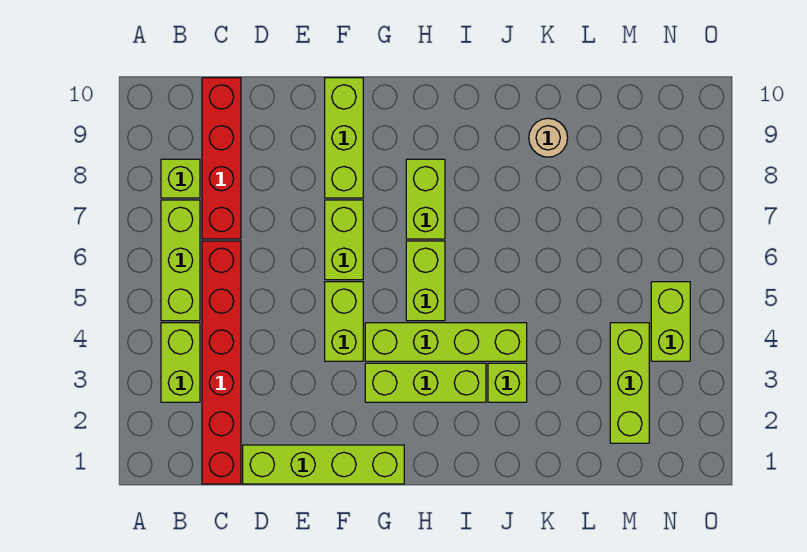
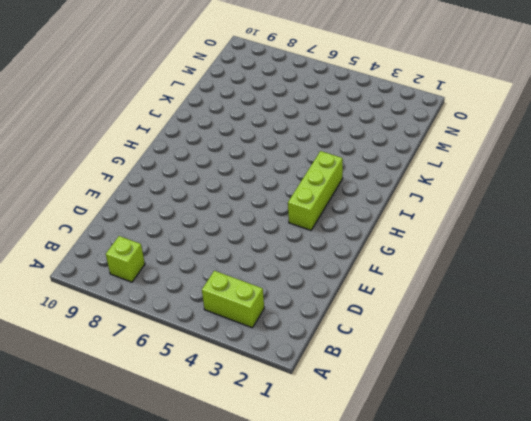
none -> lime 1x3 brick [161,200,200,321]
none -> red 1x6 brick [202,241,241,484]
none -> red 1x4 brick [202,78,241,239]

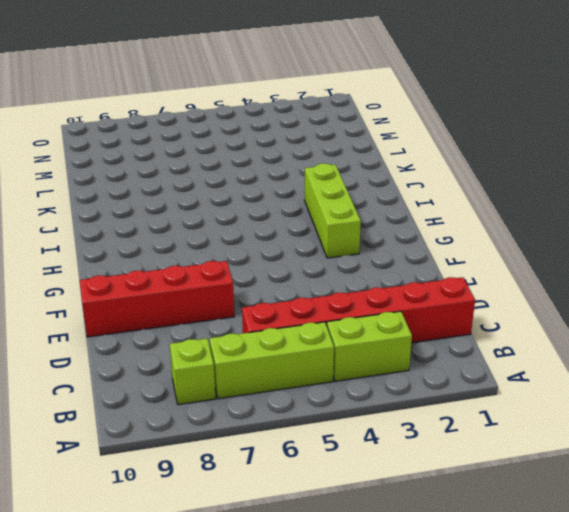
red 1x4 brick [80,261,234,337] -> red 1x4 brick moved to [202,78,241,239]
none -> lime 1x4 brick [243,445,404,484]
none -> lime 1x2 brick [325,282,363,361]
none -> lime 1x2 brick [325,200,363,280]

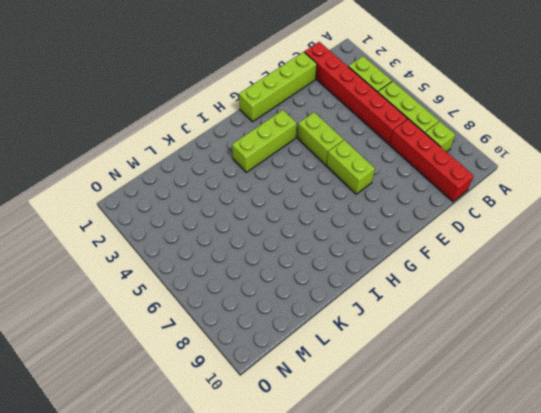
none -> lime 1x3 brick [325,78,363,198]
none -> lime 1x4 brick [365,323,527,361]
none -> lime 1x2 brick [406,241,445,321]

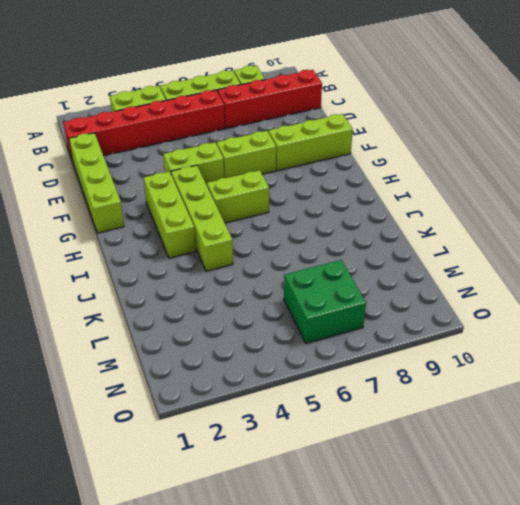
green 2x2 brick [284,260,366,344] -> none
none -> lime 1x2 brick [406,159,445,239]
none -> lime 1x1 brick [488,363,527,402]
none -> tan 1x1 round brick [529,118,568,157]

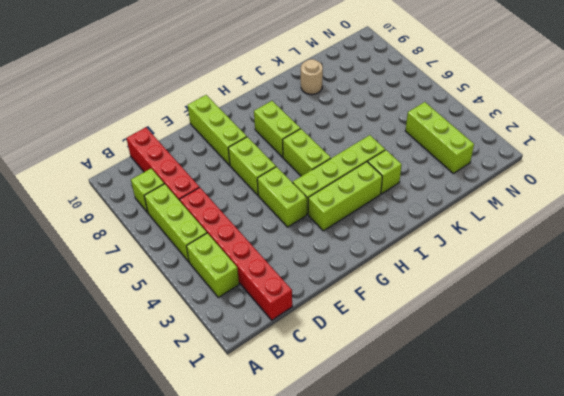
none -> lime 1x4 brick [243,445,404,484]
none -> lime 1x2 brick [651,282,690,361]

